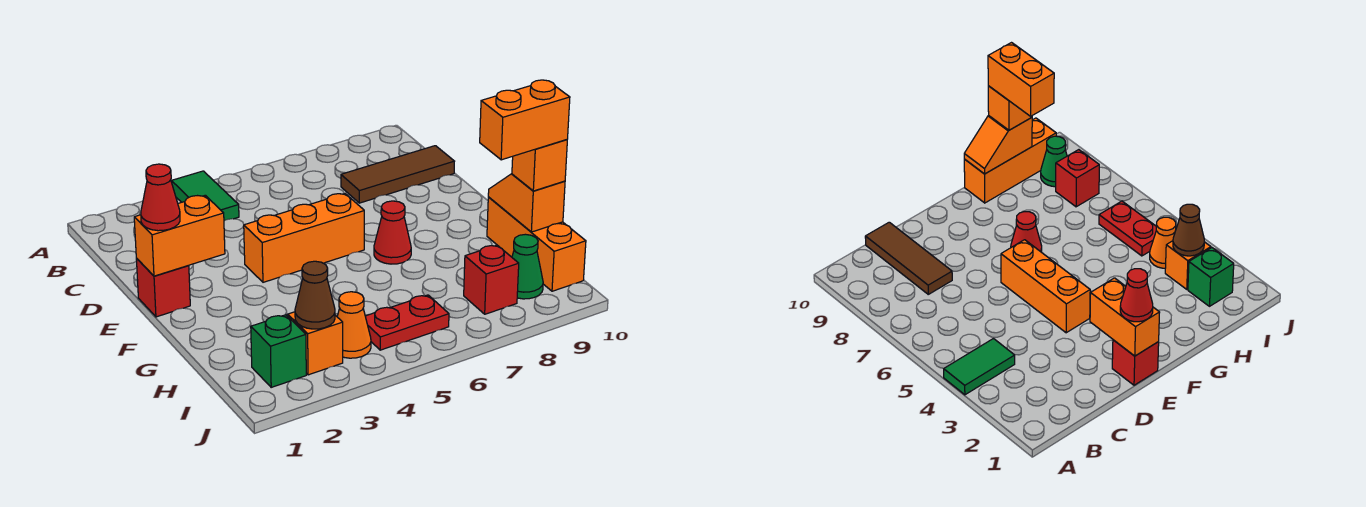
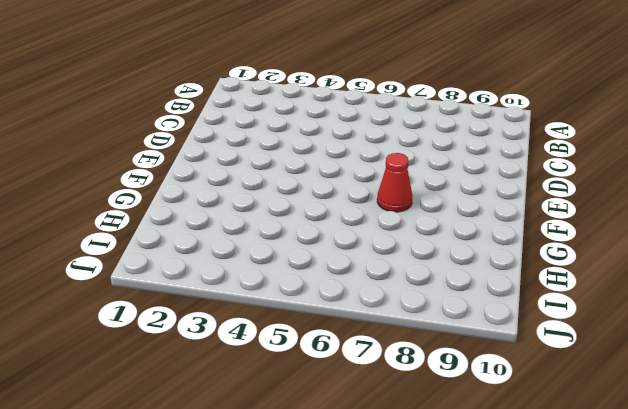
none -> green 1x2 tile [171,171,239,221]
none -> brown 1x3 tile [341,146,455,203]
none -> red 1x1 brick [136,258,190,317]

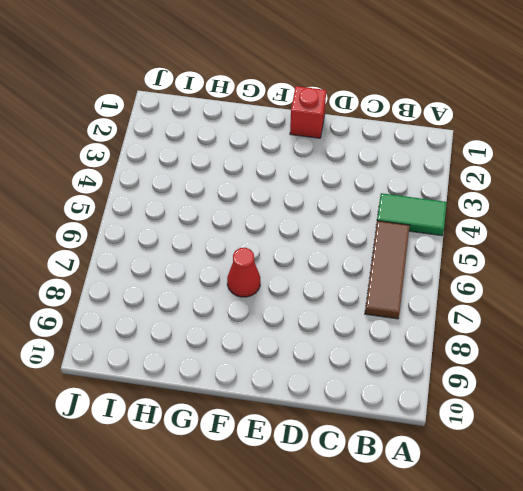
brown 1x3 tile [365,221,410,319] -> brown 1x3 tile moved to [341,146,455,203]
none -> orange 1x3 brick [244,194,364,282]
none -> orange 1x3 brick [487,197,586,291]
none -> green 1x1 brick [251,315,306,387]

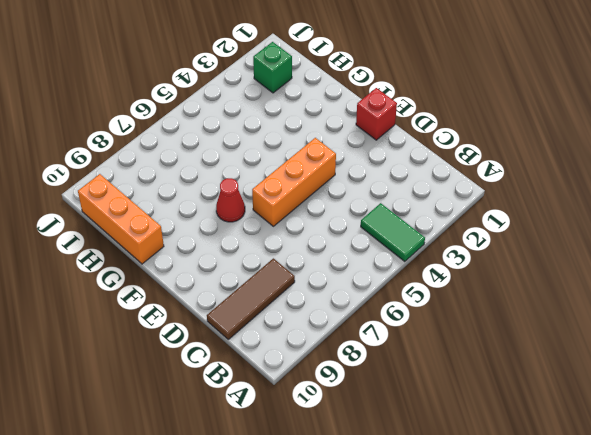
none -> orange 1x1 brick [288,312,343,375]
none -> orange 1x1 cone [337,292,371,358]
none -> red 1x2 plate [365,295,449,350]

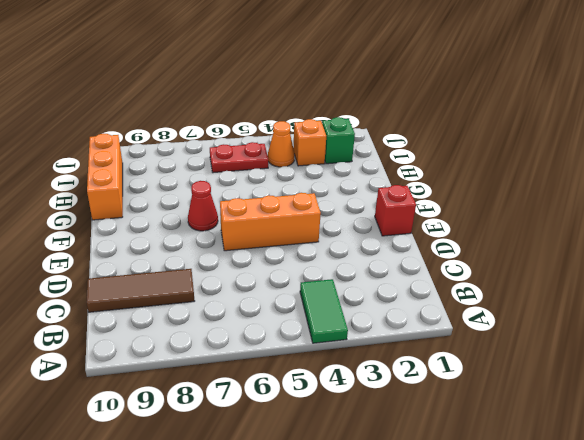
none -> red 1x1 brick [464,245,519,314]
none -> green 1x1 cone [512,234,543,299]
none -> orange 1x2 brick [134,195,225,276]

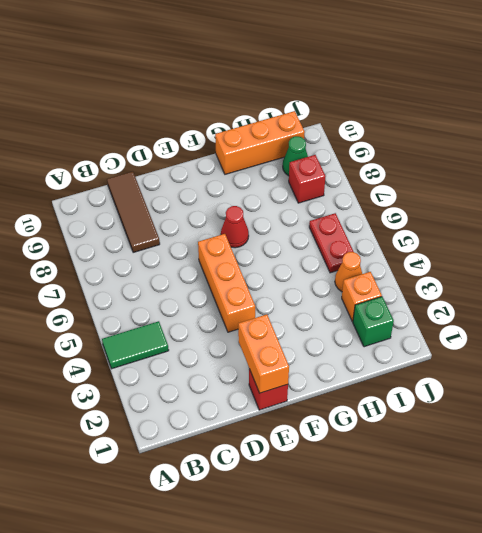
none -> orange 1x2 slope [488,174,565,232]
none -> brown 1x1 cone [295,261,335,329]
none -> red 1x1 cone [141,164,180,231]

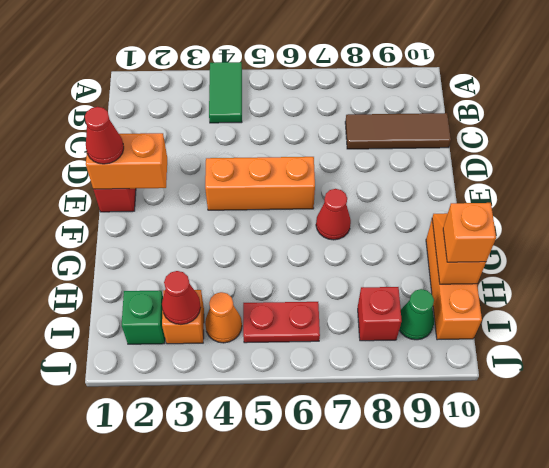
red 1x1 cone [162,271,201,325] -> brown 1x1 cone [295,261,335,329]
none -> orange 1x2 brick [480,80,570,160]

